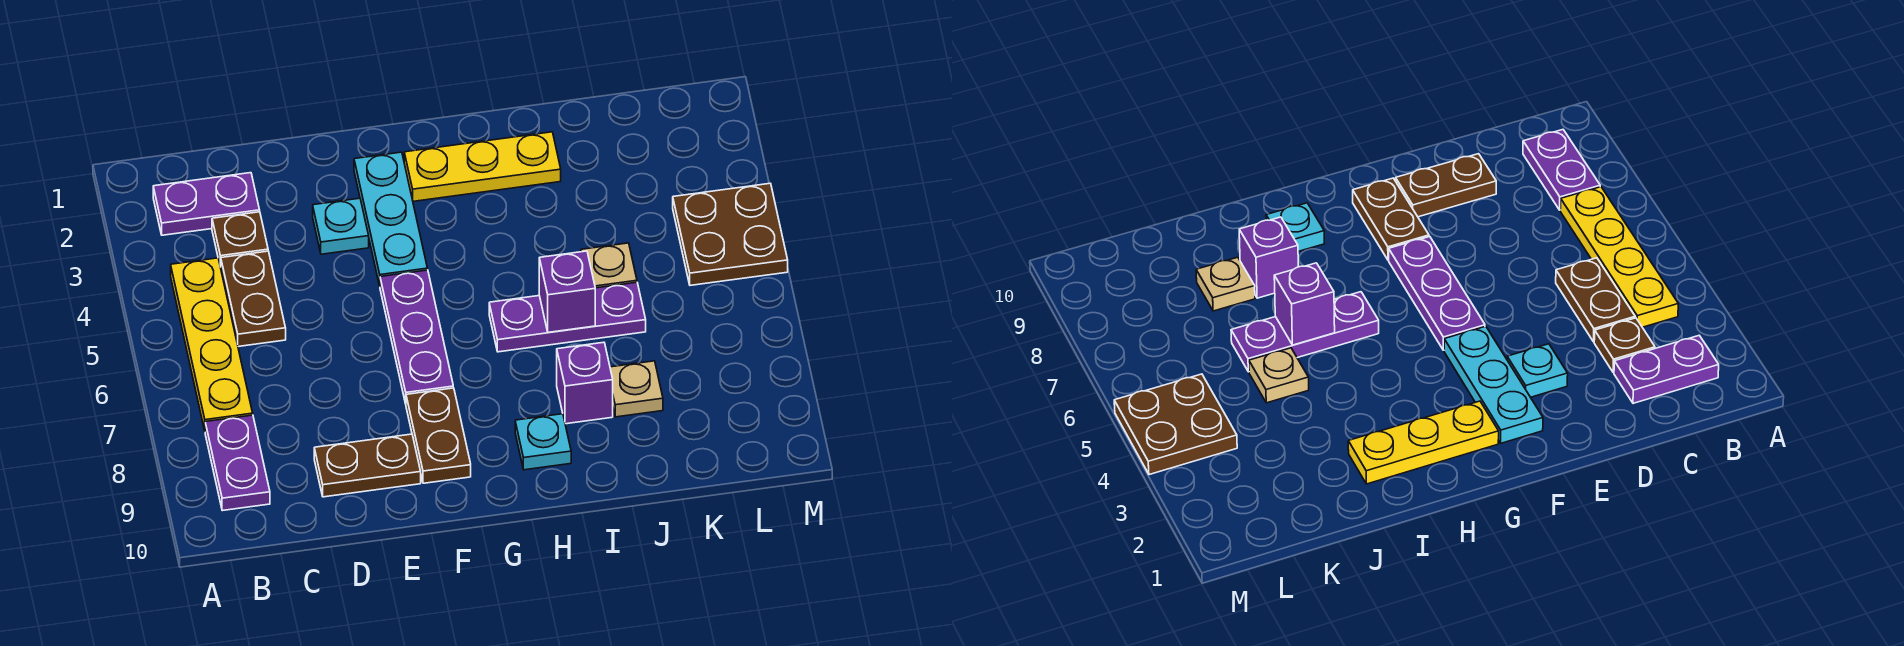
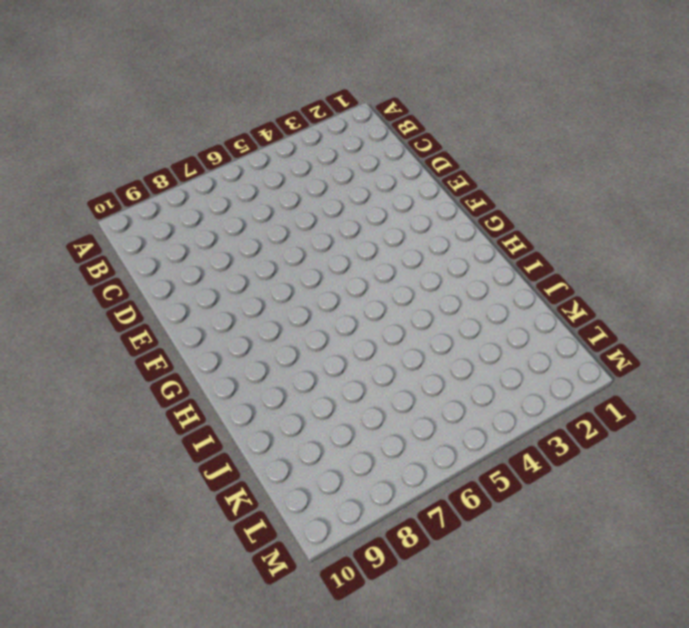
none -> purple 1x2 plate [153,173,260,235]
none -> yellow 1x4 plate [171,258,253,430]
none -> purple 1x2 plate [205,415,270,511]

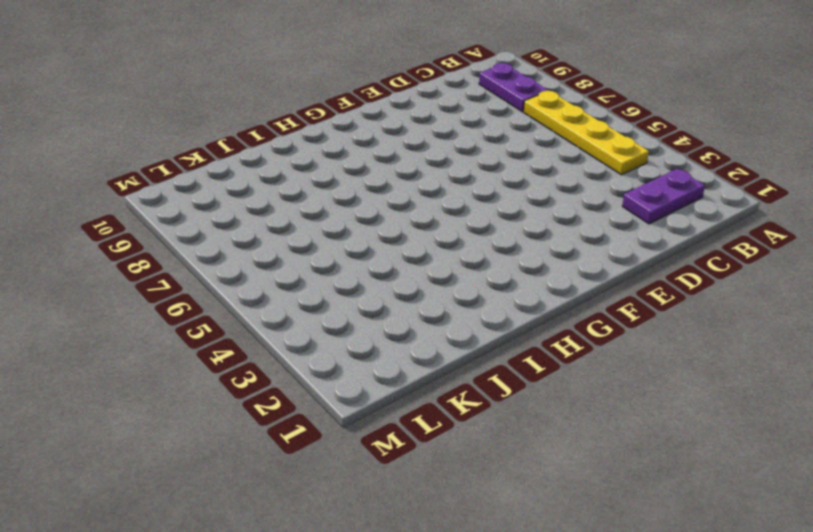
none -> brown 1x1 plate [212,212,268,267]
none -> brown 1x2 plate [221,251,286,347]
none -> brown 1x2 plate [314,434,421,497]

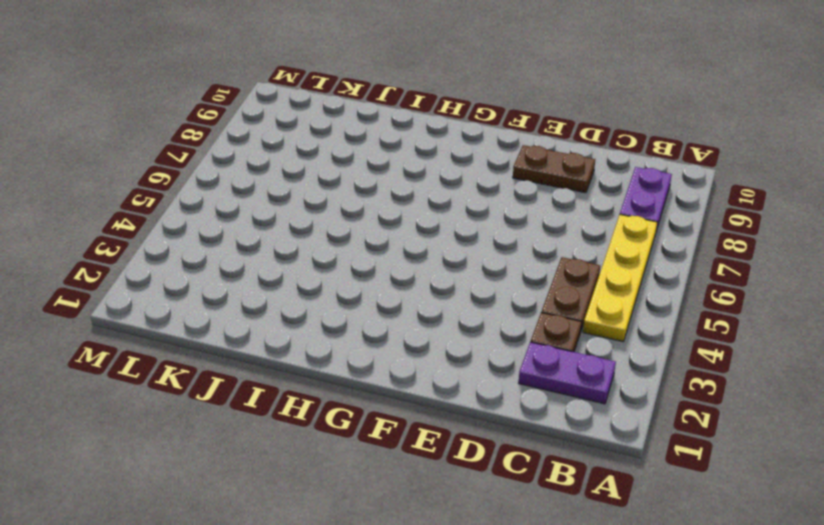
none -> cyan 1x1 plate [313,198,369,254]
none -> cyan 1x3 plate [354,152,427,286]
none -> purple 1x3 plate [380,270,453,404]

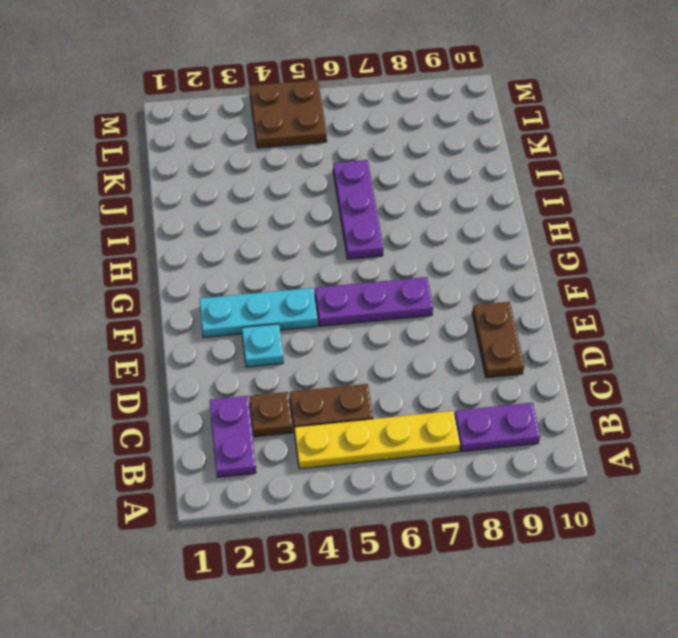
none -> brown 1x2 plate [406,388,471,483]
none -> yellow 1x3 plate [404,132,561,201]
none -> cyan 1x1 plate [515,414,571,470]

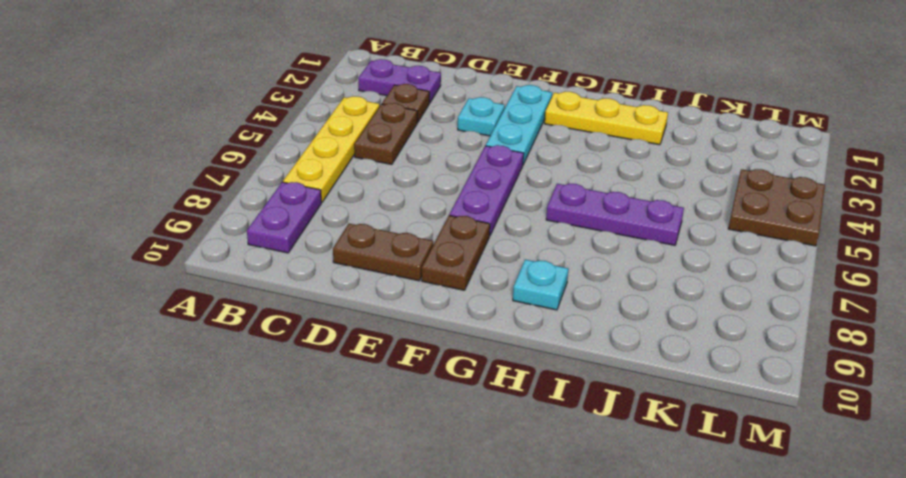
none -> purple 1x1 brick [557,342,613,424]
none -> tan 1x1 plate [581,243,637,288]
none -> tan 1x1 plate [610,361,663,417]

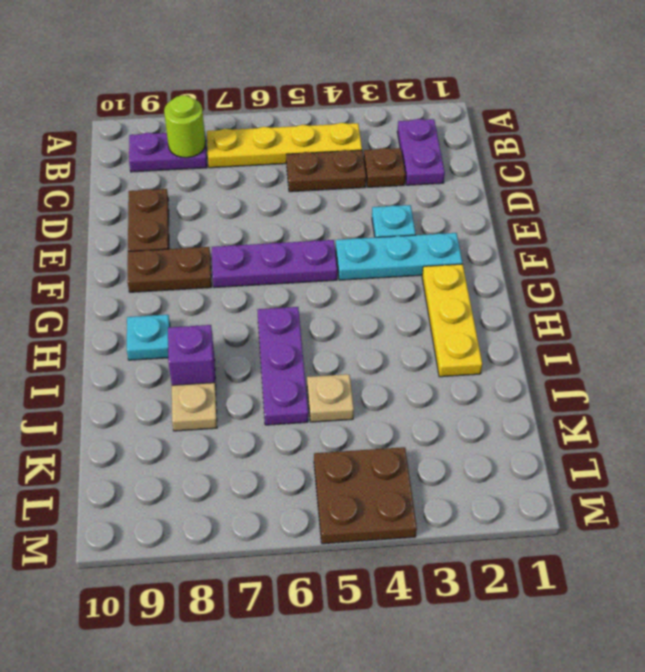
lime 1x1 round brick [164,95,205,158] -> none
none -> purple 1x1 brick [539,251,595,332]

